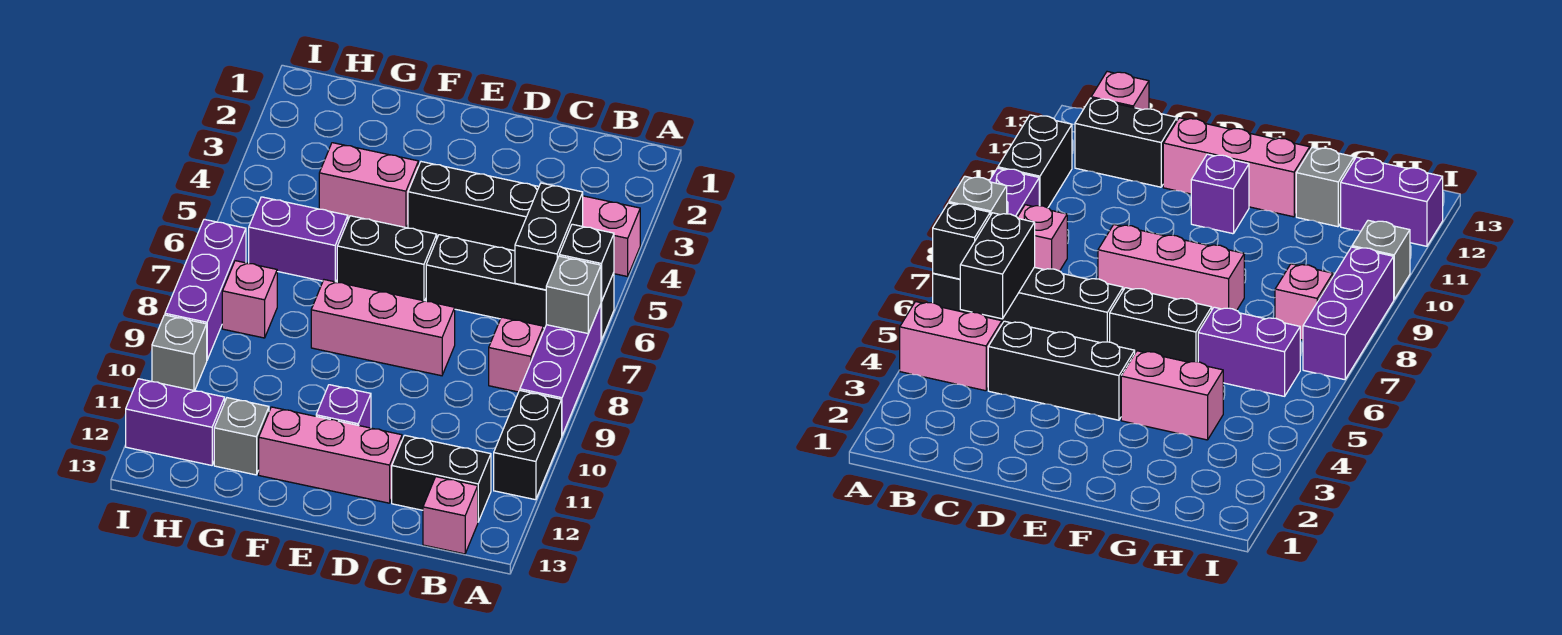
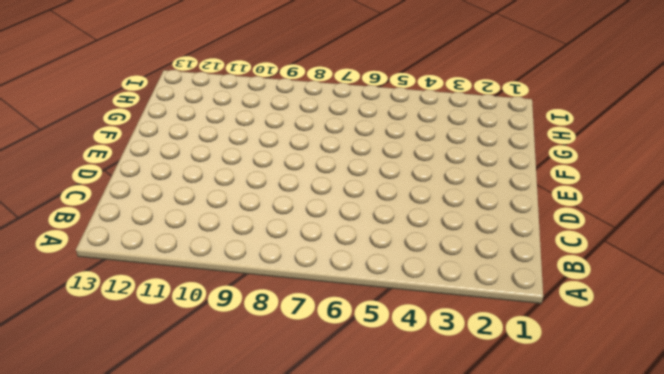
none -> pink 1x2 brick [583,196,640,277]
none -> black 1x4 brick [426,235,614,340]
none -> purple 1x3 brick [520,304,601,435]

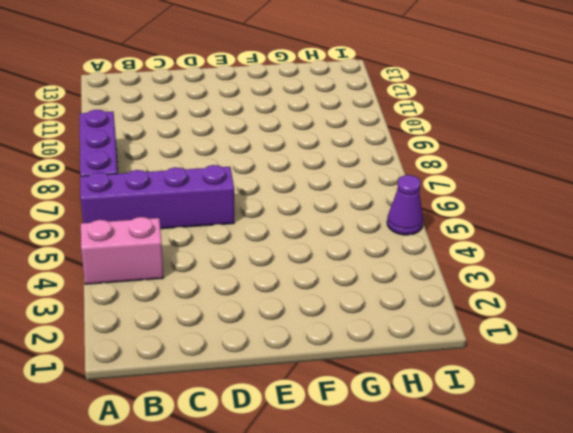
purple 1x4 brick [80,165,234,229] -> black 1x4 brick [426,235,614,340]
purple 1x1 cone [387,175,423,235] -> none
none -> black 1x2 brick [494,390,562,500]
none -> pink 1x1 brick [489,317,543,392]
none -> black 1x2 brick [392,435,491,522]

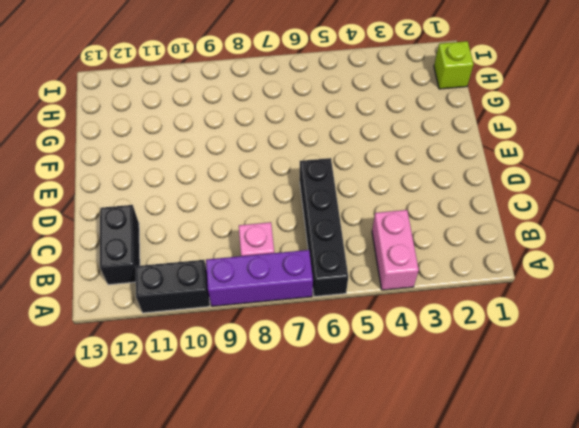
lime 1x1 brick [434,41,474,89] -> none
none -> pink 1x1 brick [423,477,478,554]
none -> black 1x3 brick [408,162,539,251]
none -> pink 1x3 brick [311,280,455,376]

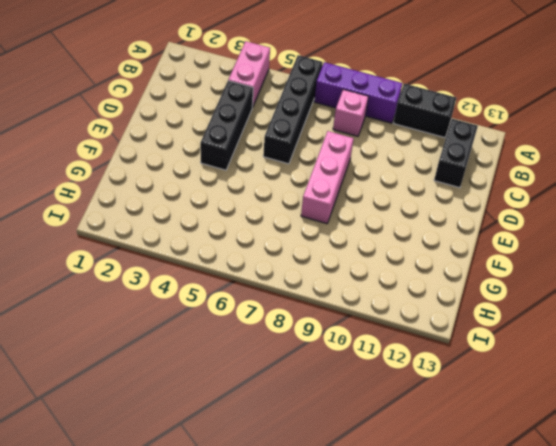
none -> pink 1x1 brick [423,477,478,554]
none -> pink 1x3 brick [259,407,402,503]
none -> black 1x2 brick [337,216,437,301]

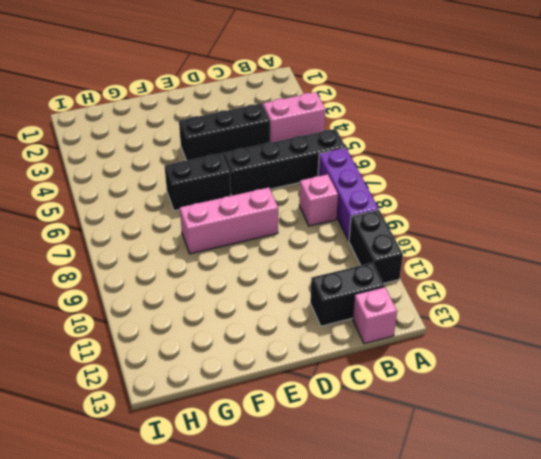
none -> pink 1x3 brick [259,407,402,503]
none -> purple 1x1 brick [316,385,371,428]
none -> pink 1x2 brick [319,143,418,228]

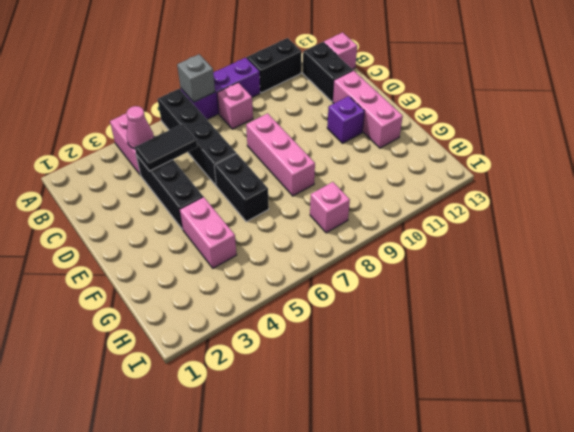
pink 1x1 cone [127,106,154,149] -> none
black 1x2 tile [135,124,197,171] -> none
none -> purple 1x2 brick [249,197,348,282]
none -> grey 1x1 brick [214,398,269,475]
none -> purple 1x2 brick [126,379,225,465]

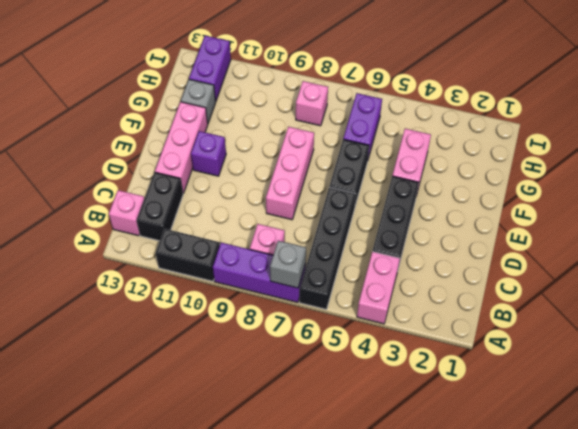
none -> purple 1x3 brick [165,219,246,360]
none -> grey 1x1 brick [152,315,207,391]
none -> black 1x1 brick [559,224,614,302]

